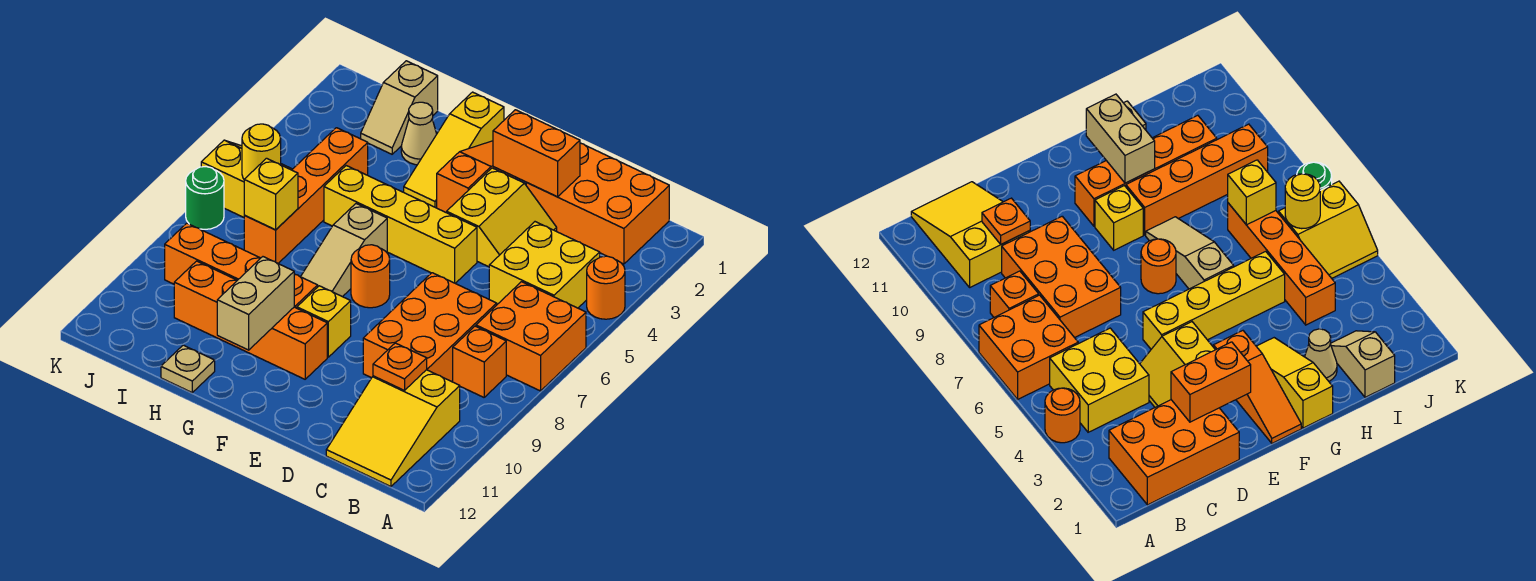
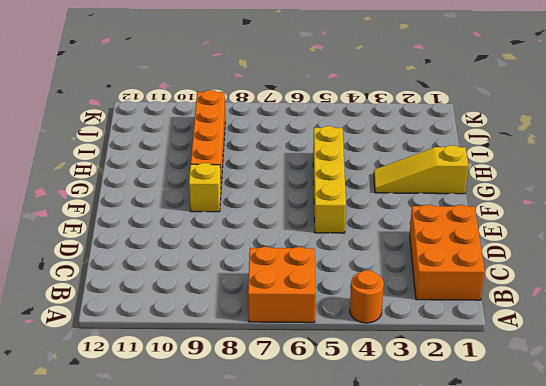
none -> yellow 2x2 brick [489,222,600,308]
none -> orange 1x1 brick [453,326,506,397]
none -> yellow 2x3 slope [326,370,460,487]

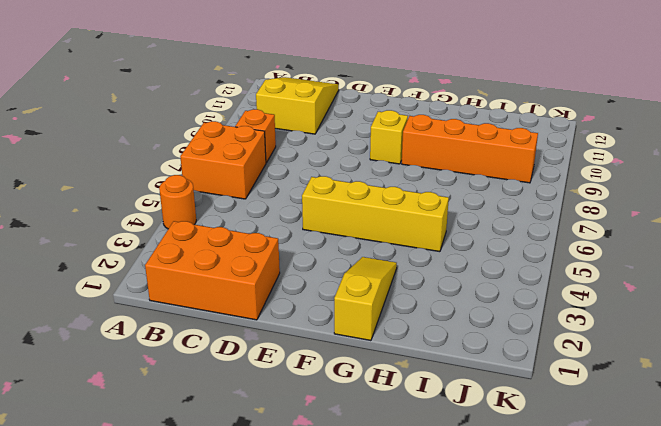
none -> yellow 2x2 brick [489,222,600,308]
none -> orange 2x3 brick [363,273,497,382]
none -> yellow 2x2 slope [447,168,557,267]

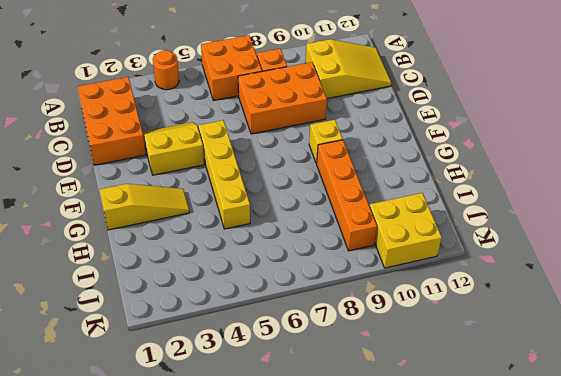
yellow 2x2 brick [369,193,442,268] -> yellow 2x2 brick moved to [489,222,600,308]
none -> orange 1x3 slope [437,141,516,213]
none -> orange 1x1 round brick [351,245,390,308]
none -> orange 1x4 brick [174,261,327,379]

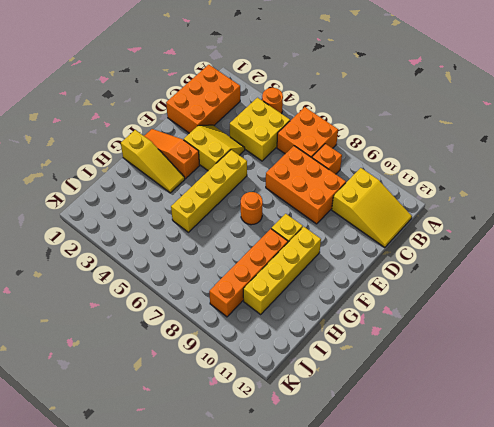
yellow 1x4 brick [243,227,321,314] -> orange 1x4 brick [174,261,327,379]
none -> tan 1x3 slope [301,204,387,297]
none -> tan 1x1 cone [401,102,437,165]
none -> tan 1x1 plate [161,345,215,392]

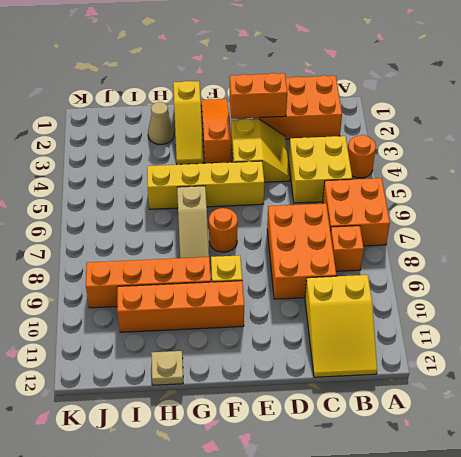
none -> tan 1x2 slope [361,61,438,154]
none -> orange 1x4 brick [244,128,368,263]
none -> yellow 2x2 slope [201,140,292,217]

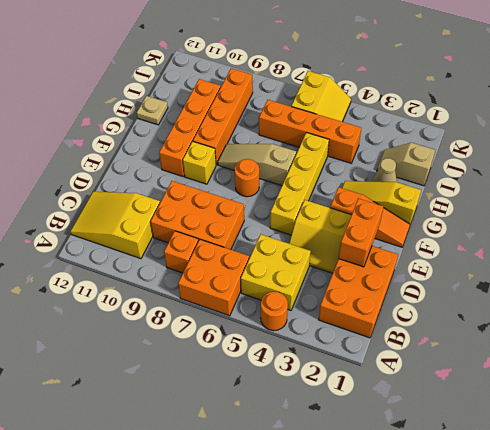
none -> green 1x1 round brick [186,167,224,229]
none -> orange 1x1 plate [373,343,427,390]
none -> tan 1x2 brick [217,257,294,350]

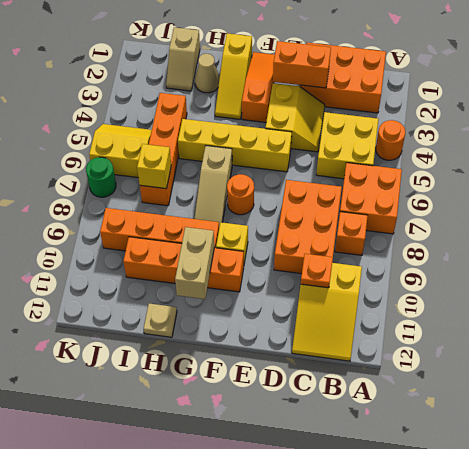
none -> yellow 1x1 round brick [242,124,281,179]

